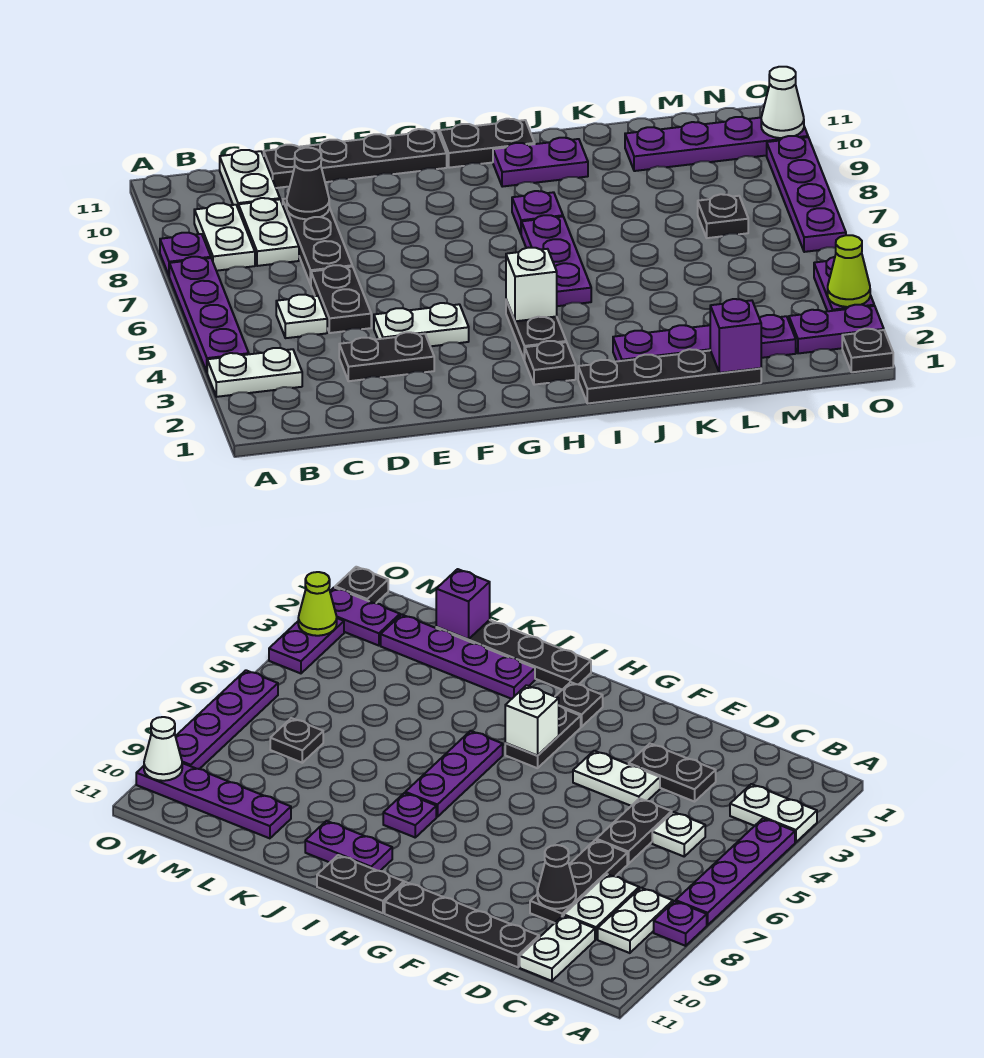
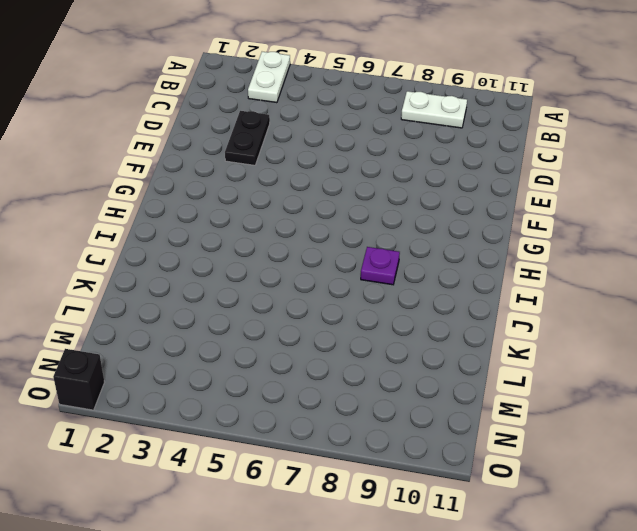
black 1x1 brick [53,349,105,410] -> black 1x1 plate [842,329,893,372]
none -> purple 1x4 plate [169,257,249,372]
none -> purple 1x1 plate [160,233,211,275]
none -> white 1x1 plate [276,294,327,338]
none -> white 1x2 plate [238,198,299,266]

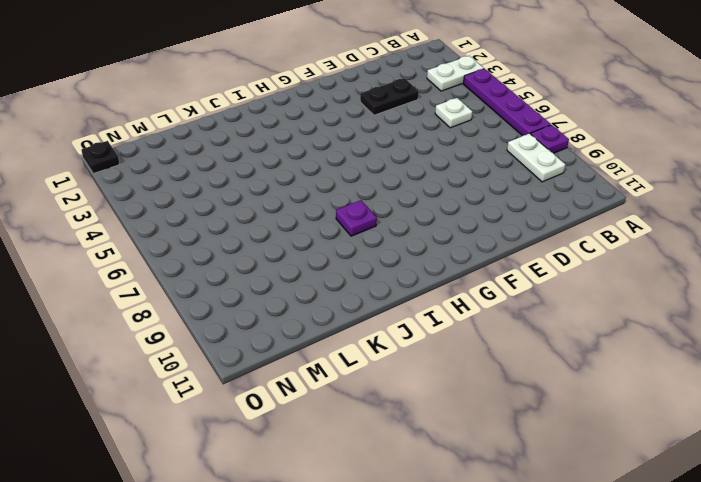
none -> white 1x2 plate [238,198,299,266]
none -> white 1x2 plate [220,150,280,207]
none -> black 1x2 plate [311,265,371,333]
none -> black 1x3 plate [283,199,352,285]

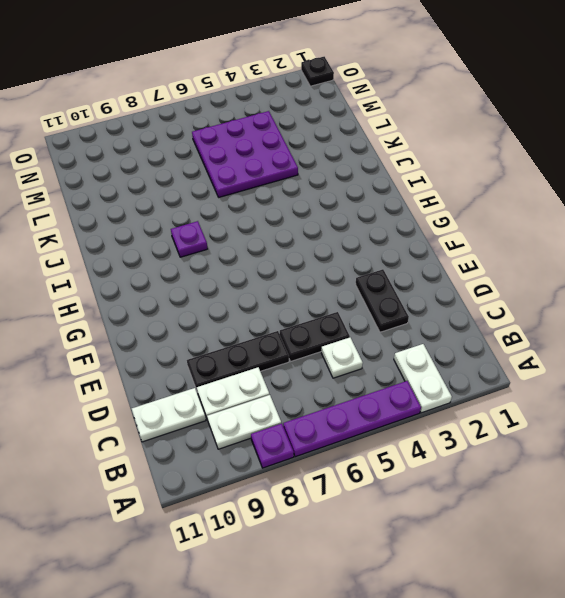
purple 3x3 plate [192,111,298,197] -> none
none -> black 1x4 plate [264,129,447,188]
none -> white 1x2 plate [374,303,469,346]
none -> black 1x1 plate [525,341,576,385]
none -> black 1x2 plate [506,300,566,360]

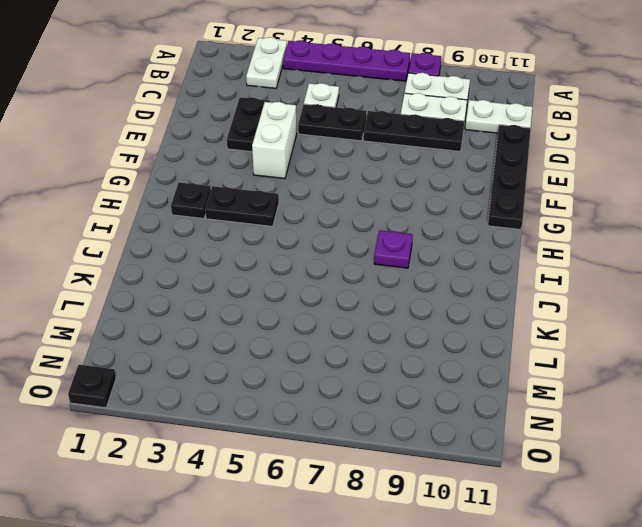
white 1x2 brick [252,102,297,179] -> white 1x2 plate [374,303,469,346]
none -> black 1x2 plate [440,119,535,168]
none -> black 1x4 plate [578,349,761,404]
none -> purple 1x3 plate [521,215,591,306]
none -> purple 1x2 plate [493,138,588,187]

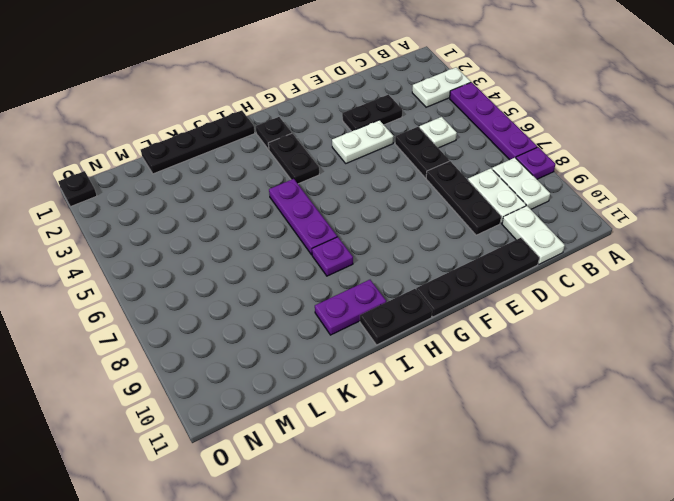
none -> purple 1x4 plate [613,315,796,361]
none -> purple 1x4 plate [625,117,808,171]
none -> black 1x1 plate [698,194,748,238]
none -> purple 1x2 plate [789,305,884,353]

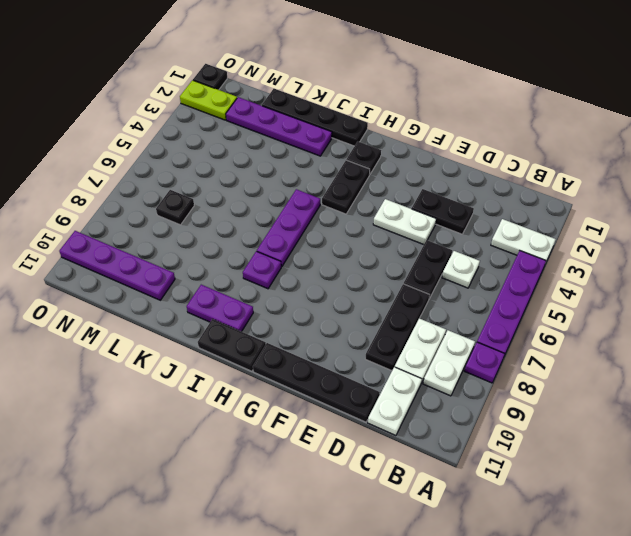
lime 1x2 plate [180,80,237,120] -> purple 1x2 plate [789,305,884,353]
none -> purple 1x2 plate [814,257,874,311]
none -> purple 1x4 plate [767,136,846,252]
none -> black 1x1 cone [287,148,329,219]
none -> white 1x1 brick [506,248,557,321]

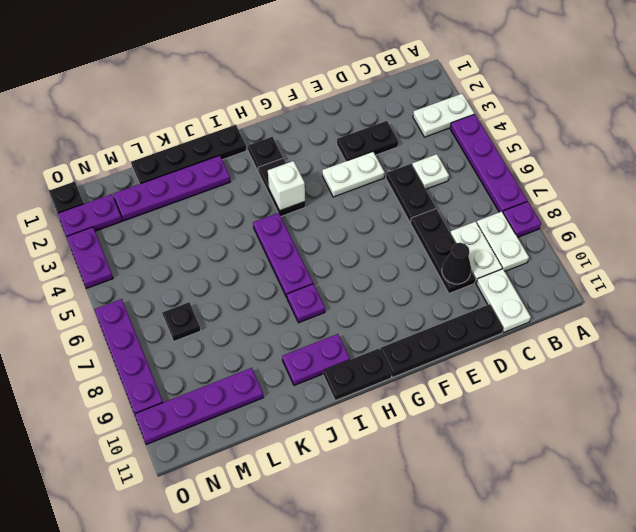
none -> purple 1x1 brick [710,299,761,373]
none -> lime 1x1 cone [828,235,870,307]
none -> white 1x1 cone [761,67,804,138]

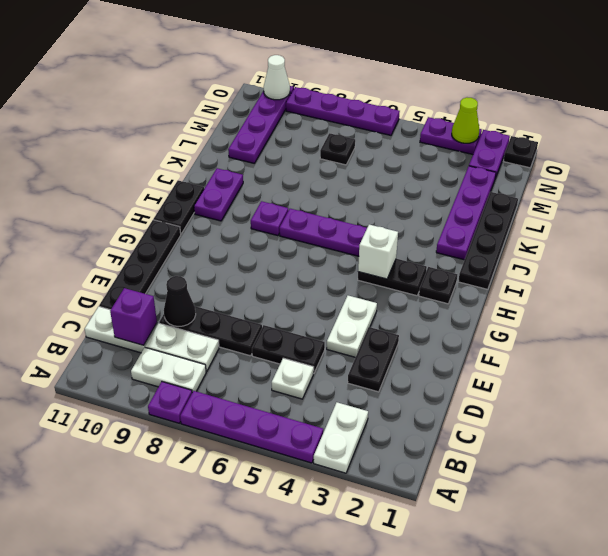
purple 1x1 brick [110,288,157,345] -> purple 1x1 brick moved to [710,299,761,373]

